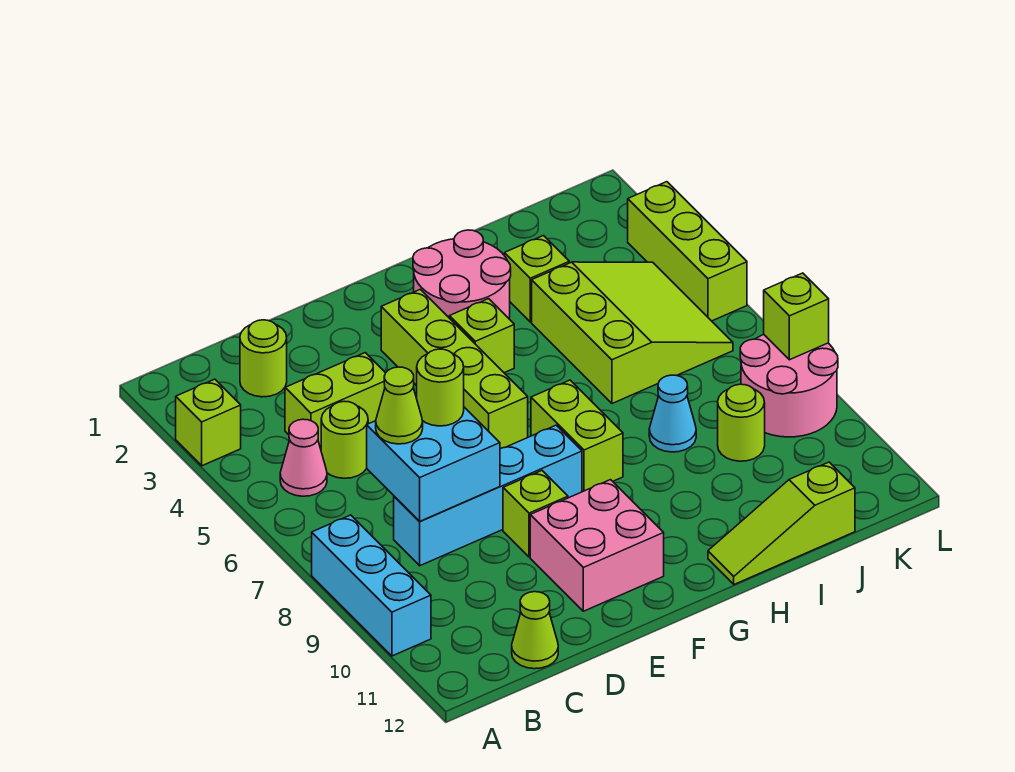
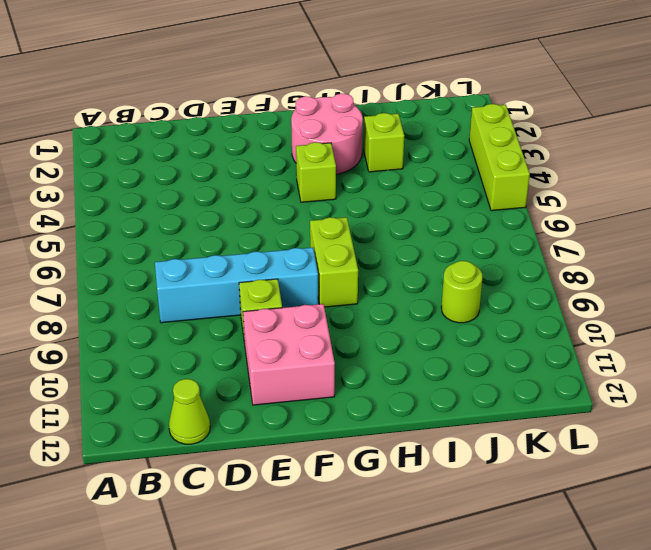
none -> lime 1x1 brick [176,379,241,466]
none -> cyan 1x3 brick [312,515,431,656]
none -> pink 1x1 cone [280,419,327,496]

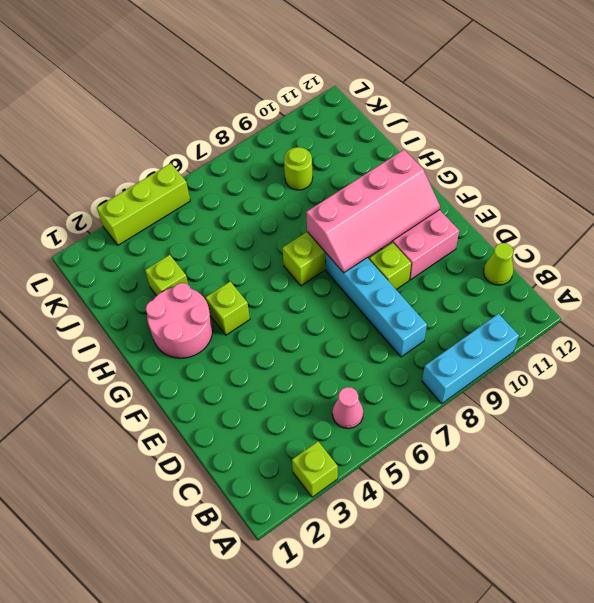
pink 2x4 slope [306,150,440,273] -> none
none -> lime 1x1 round brick [240,320,287,397]
none -> lime 1x2 brick [285,353,385,449]
none -> lime 1x1 round brick [321,401,368,478]

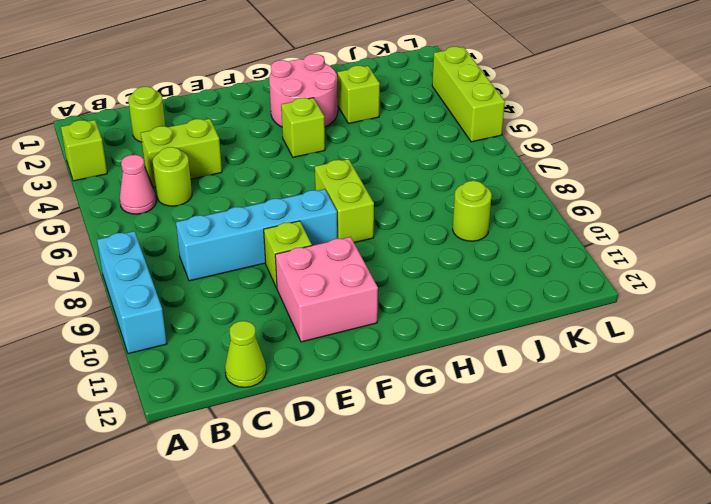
none -> lime 1x4 brick [381,289,528,449]
none -> lime 1x3 slope [708,462,855,584]
none -> lime 3x3 slope [532,262,733,404]

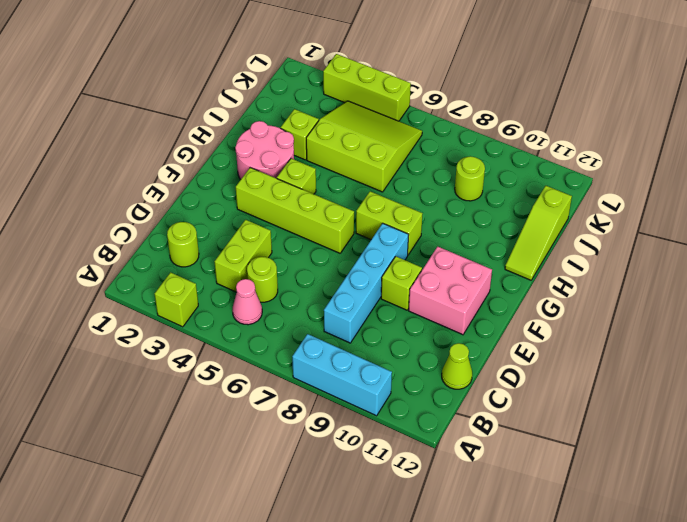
none -> cyan 1x1 cone [649,375,696,452]
none -> pink 2x2 round brick [740,335,838,437]
none -> cyan 2x2 brick [367,407,500,521]

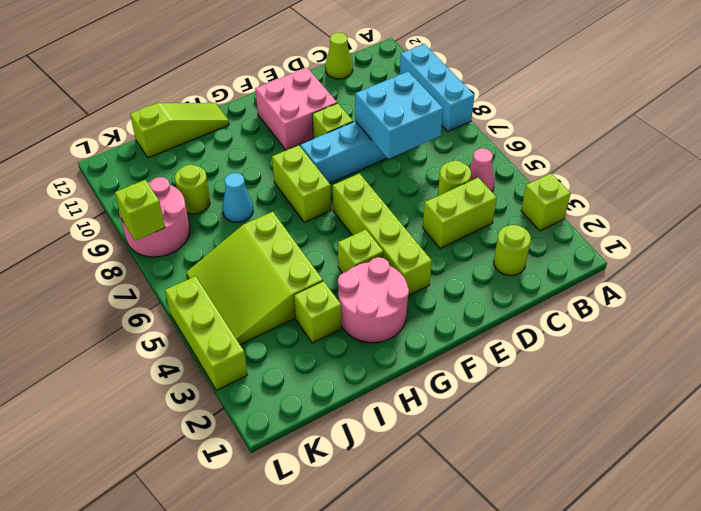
none -> lime 1x1 cone [376,367,423,444]
none -> lime 1x1 round brick [417,349,464,426]

